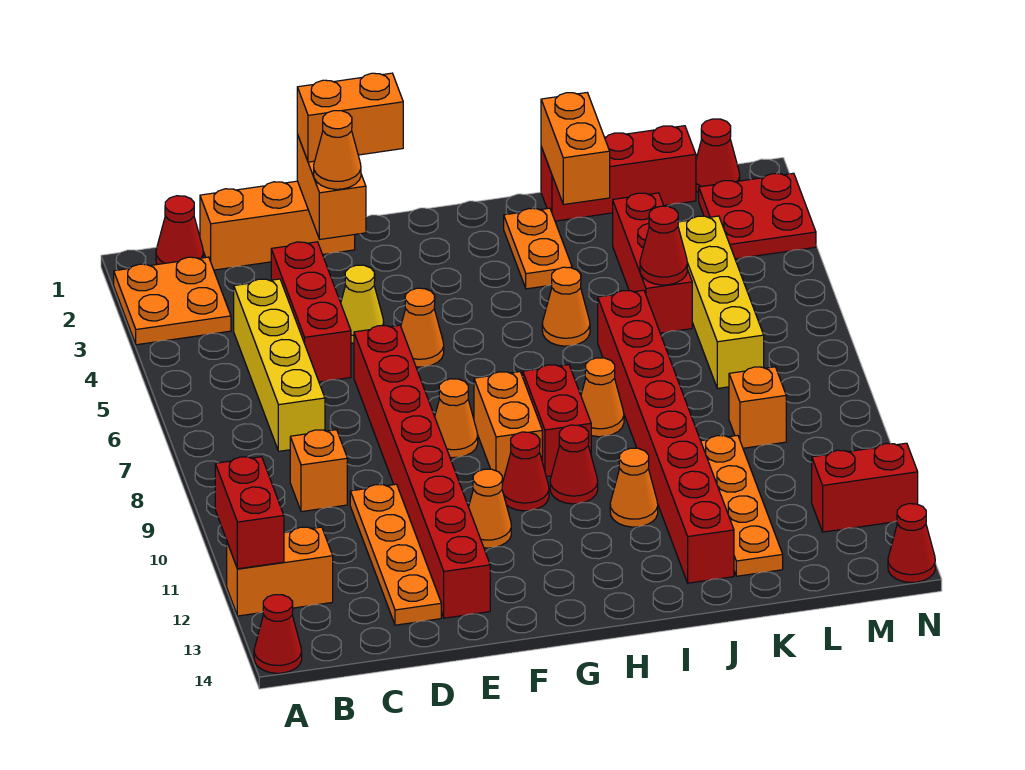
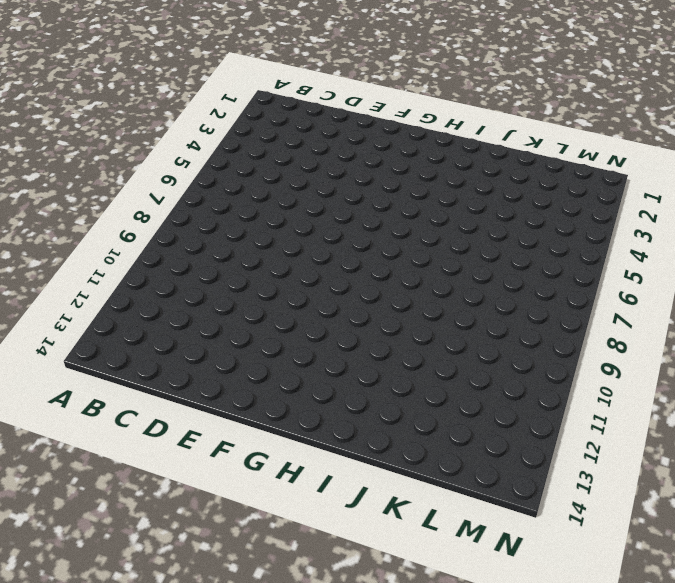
none -> orange 2x2 plate [114,257,231,345]
none -> orange 1x2 brick [227,527,333,616]
none -> red 1x1 cone [254,595,302,673]
none -> red 1x1 cone [156,196,203,264]

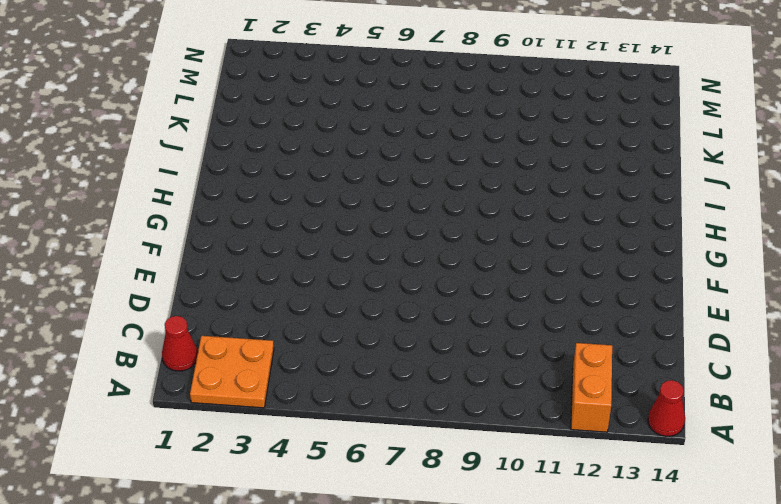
none -> orange 1x3 brick [200,181,355,270]
none -> yellow 1x4 brick [234,279,325,451]
none -> orange 1x1 brick [290,430,347,512]
none -> red 1x3 brick [271,242,351,382]

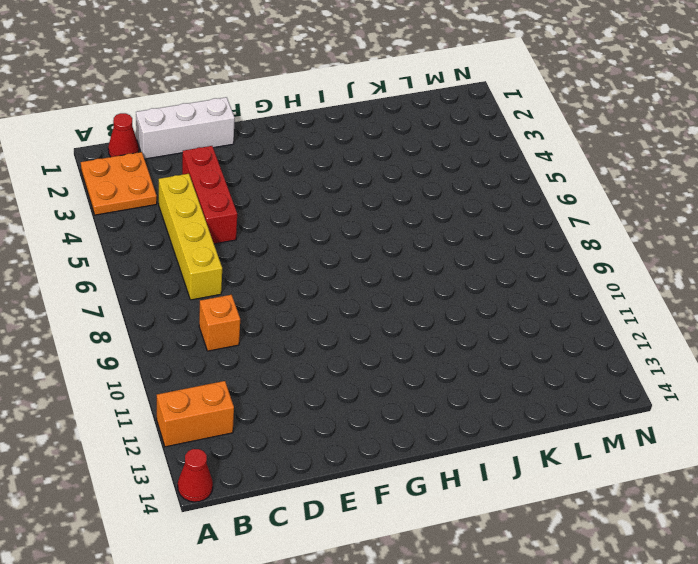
white 1x3 brick [136,97,235,159] -> orange 1x3 brick [200,181,355,270]
none -> orange 1x4 plate [350,484,441,625]
none -> yellow 1x1 cone [341,265,384,343]
none -> red 1x8 brick [354,325,490,618]
none -> orange 1x1 cone [401,288,444,367]

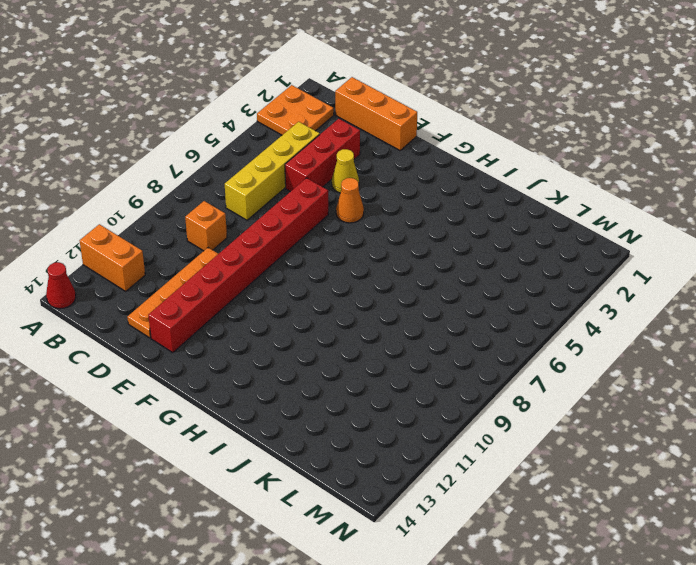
none -> red 1x1 cone [156,196,203,264]
none -> orange 1x1 cone [435,379,478,458]
none -> orange 1x1 cone [469,469,511,548]
none -> orange 1x2 brick [474,372,542,482]

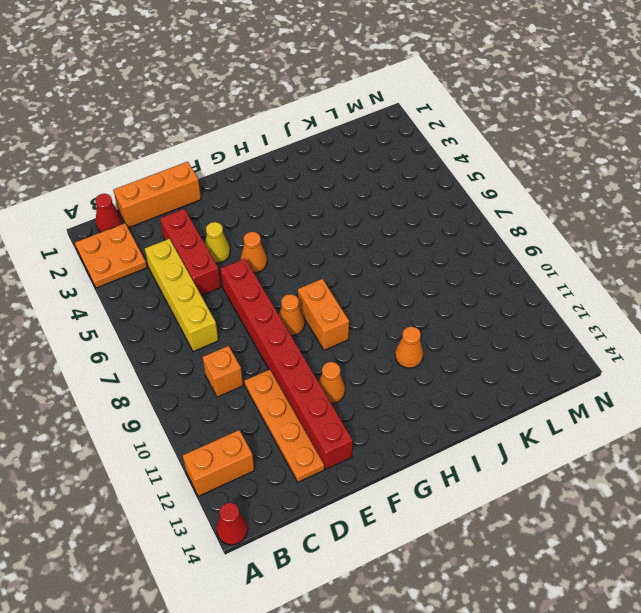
none -> red 1x1 cone [502,432,549,511]
none -> red 1x2 brick [522,365,591,477]
none -> red 1x1 cone [550,425,598,504]
none -> orange 1x2 plate [504,208,572,289]

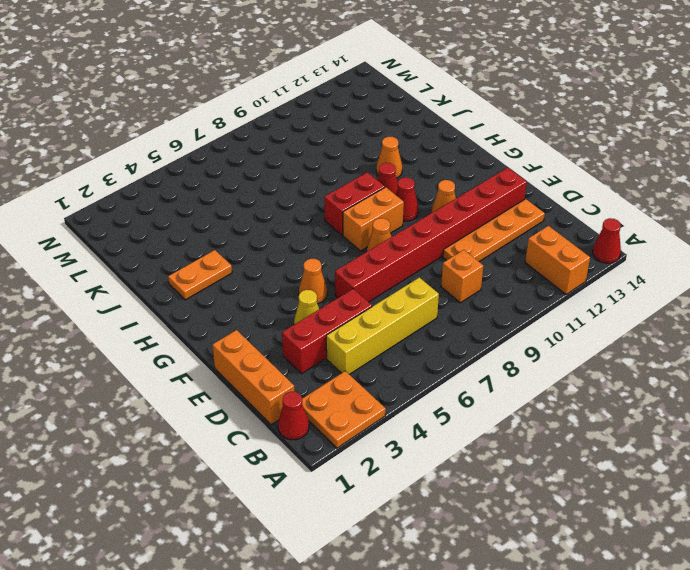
none -> orange 1x1 cone [542,267,590,346]
none -> orange 1x1 cone [581,358,624,437]
none -> red 1x3 brick [541,126,696,221]
none -> red 1x8 brick [598,290,734,583]

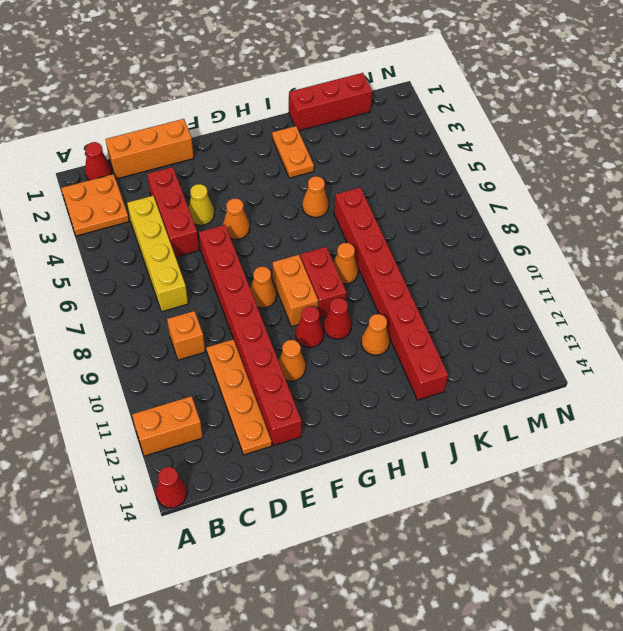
none -> red 1x3 brick [613,193,692,333]
none -> orange 1x4 plate [701,435,783,576]
none -> yellow 1x4 brick [678,216,764,388]
none -> orange 1x1 brick [729,367,786,448]

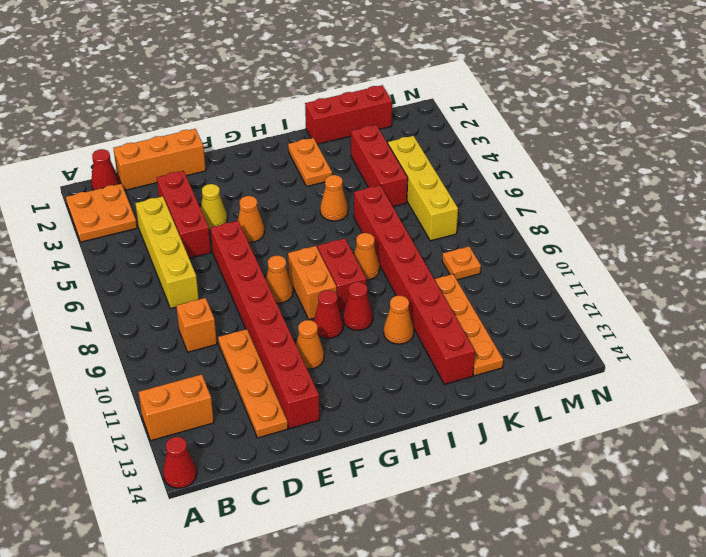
orange 1x1 plate [442,246,481,280] -> orange 1x1 brick [729,367,786,448]
none -> red 1x1 cone [696,119,740,193]
none -> red 2x2 plate [699,173,816,259]
none -> red 1x2 brick [812,443,918,532]
none -> red 1x1 cone [888,504,935,583]

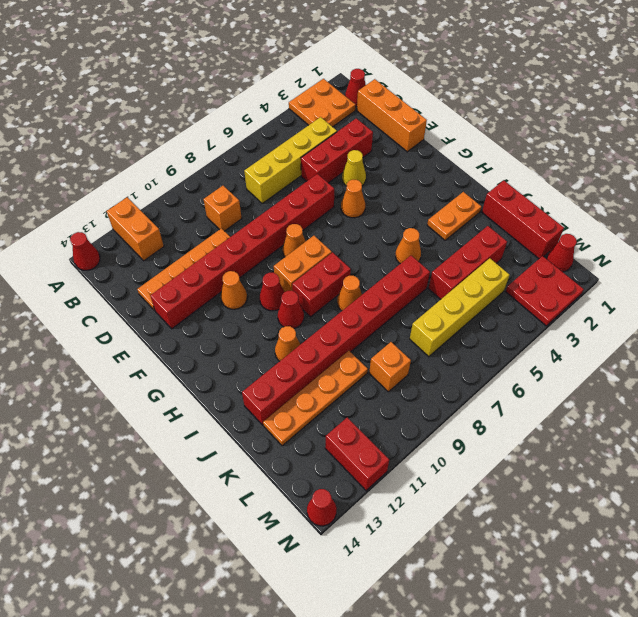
none -> red 1x2 brick [215,457,284,569]
none -> orange 1x2 brick [297,135,366,239]
none -> orange 1x2 brick [541,93,610,205]
none -> red 1x1 cone [640,206,687,285]

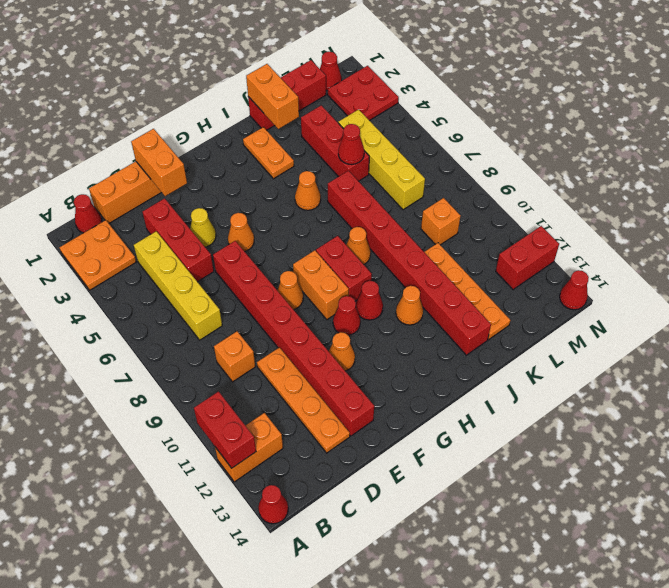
none -> orange 1x2 brick [297,73,403,162]
none -> orange 1x1 cone [314,111,361,189]

